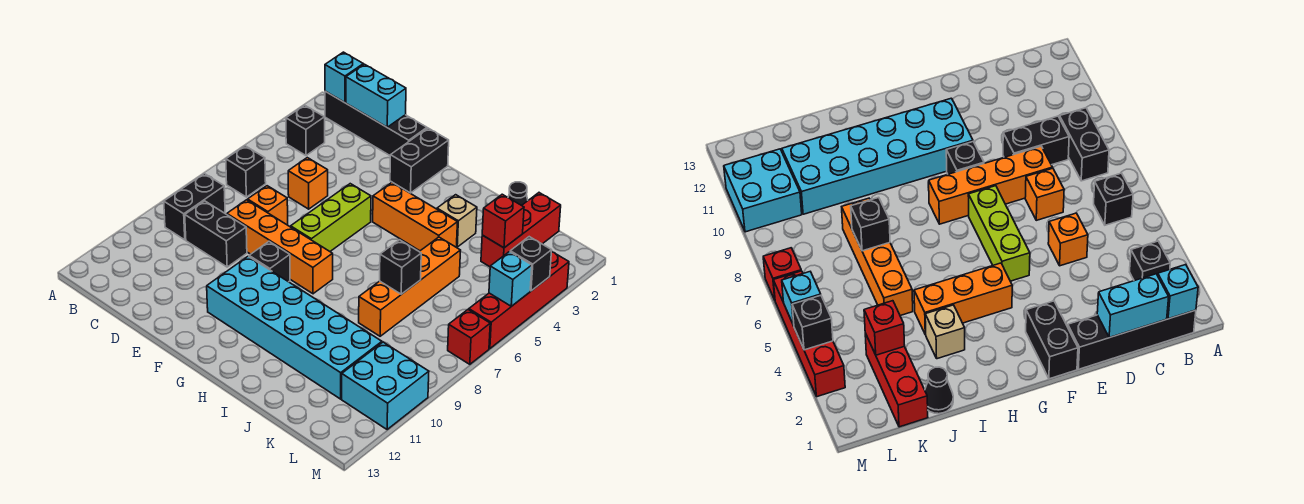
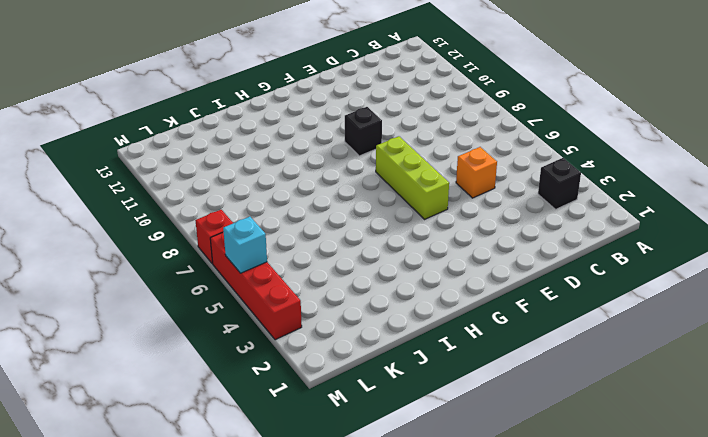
none -> black 1x4 brick [325,91,427,155]
none -> black 1x1 brick [226,146,266,197]
none -> black 1x2 brick [164,174,225,240]

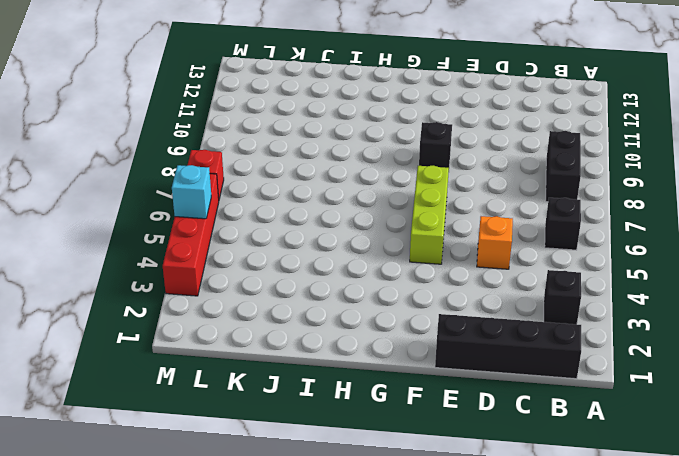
none -> black 1x2 brick [185,201,247,267]
none -> orange 1x1 brick [248,186,288,225]
none -> orange 1x4 brick [227,200,333,294]

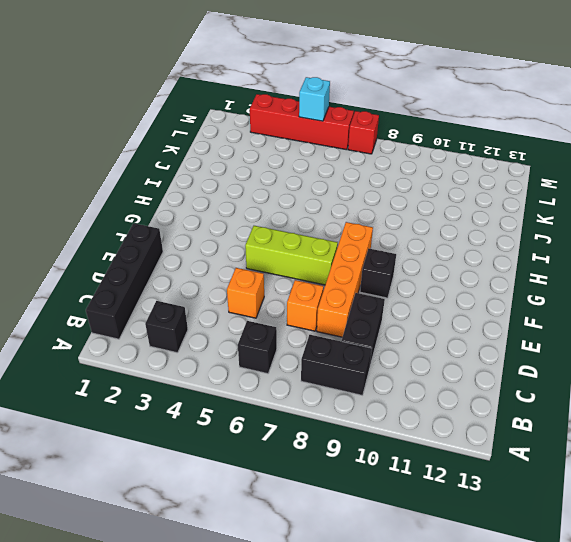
none -> black 1x2 brick [390,128,449,193]
none -> cyan 2x6 brick [207,256,382,399]
none -> orange 1x3 brick [373,183,457,251]

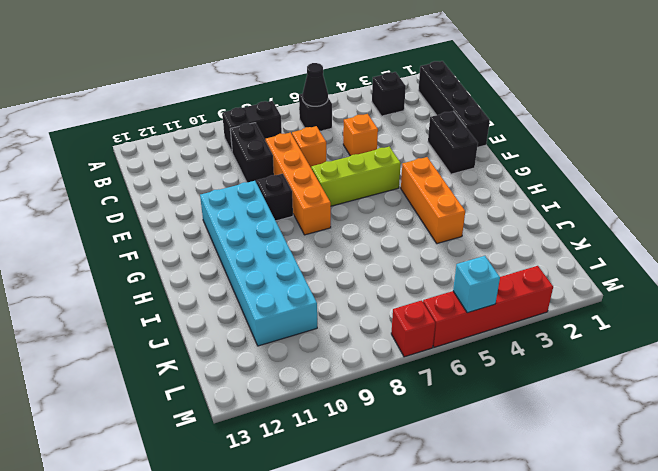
black 1x1 cone [303,63,328,106] -> black 1x1 cone moved to [508,182,528,206]
black 1x2 brick [428,111,478,174] -> black 1x2 brick turned to [390,128,449,193]
none -> tan 1x1 brick [437,195,477,247]
none -> orange 1x4 brick [359,237,461,336]
none -> red 1x3 brick [481,193,561,267]

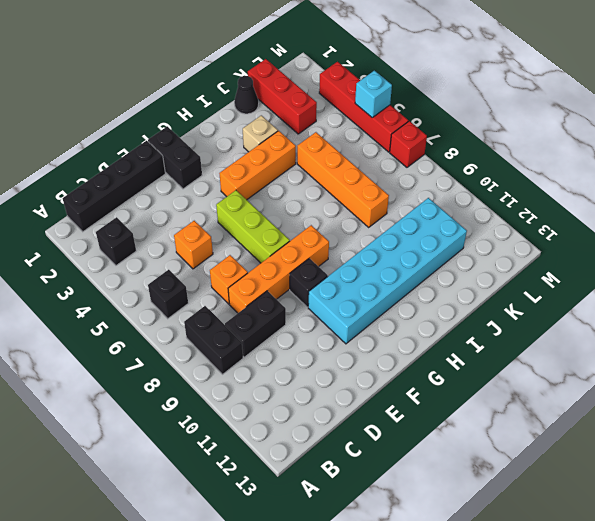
none -> cyan 2x2 brick [342,342,429,430]
none -> cyan 1x1 brick [325,52,363,103]
none -> cyan 1x2 brick [346,64,406,127]

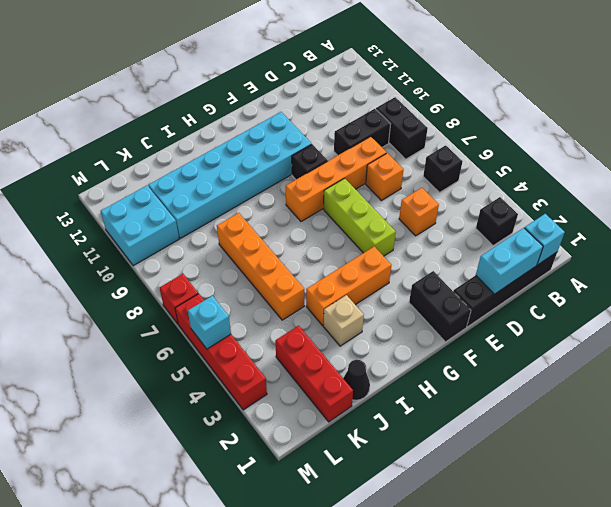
none -> black 1x1 brick [380,240,421,294]
none -> red 1x1 brick [482,194,524,248]
none -> black 1x1 brick [510,237,552,291]

